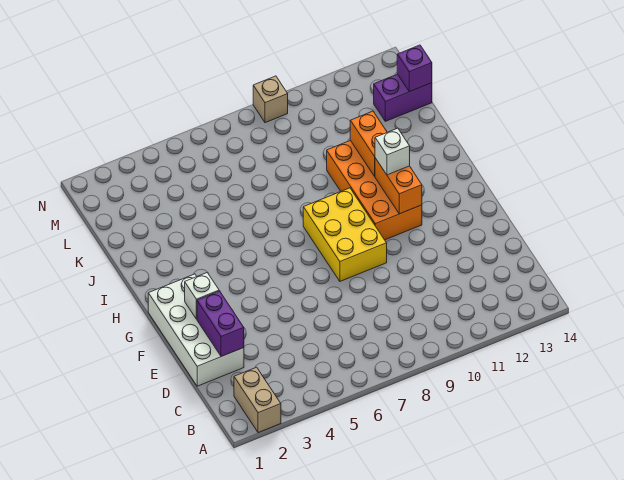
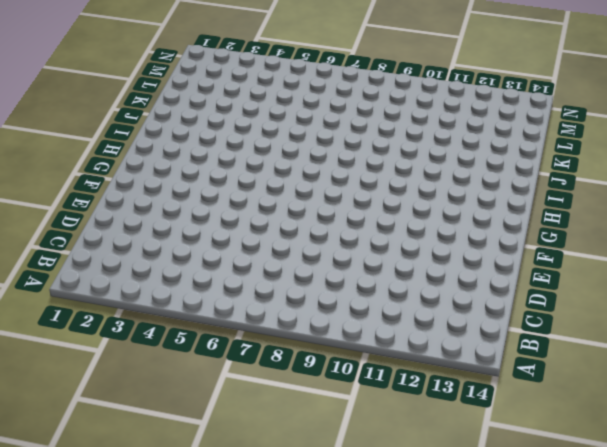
none -> tan 1x2 brick [234,367,281,433]
none -> white 2x4 brick [148,274,244,386]
none -> yellow 2x3 brick [303,188,387,281]

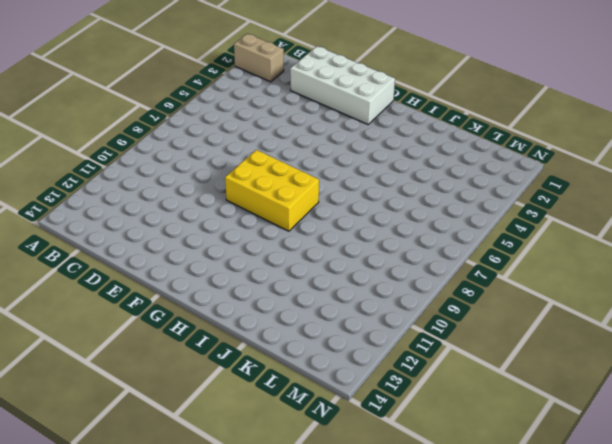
none -> orange 2x4 brick [327,140,422,240]
none -> purple 1x2 brick [374,74,432,121]
none -> tan 1x1 brick [253,76,288,123]

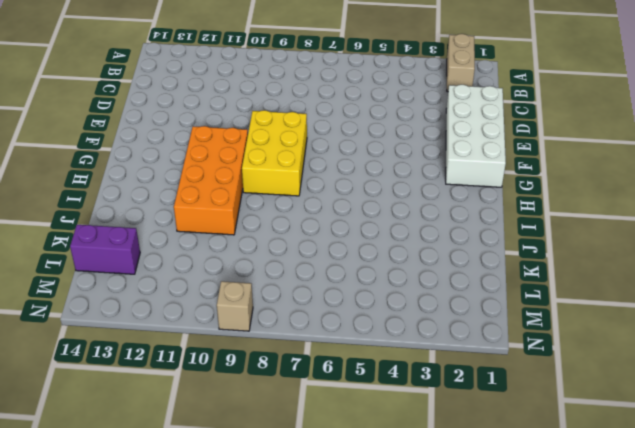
none -> purple 1x2 brick [197,291,244,357]
none -> white 1x1 brick [185,273,219,319]
none -> orange 1x2 brick [375,158,422,214]

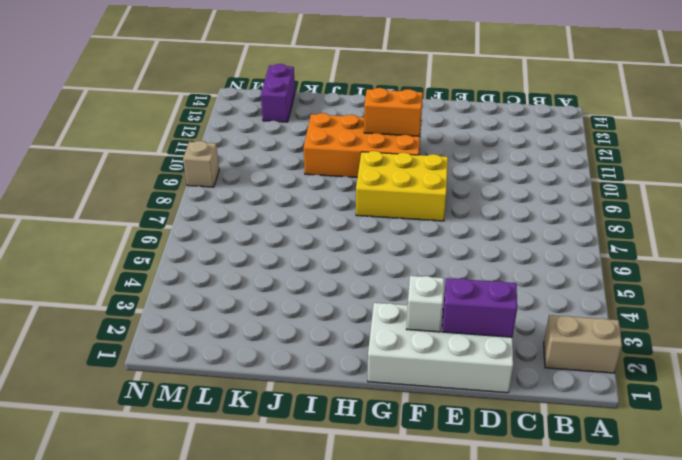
none -> orange 1x2 brick [350,111,387,176]
none -> purple 1x1 brick [397,45,432,92]
none -> white 1x1 brick [375,128,410,175]

